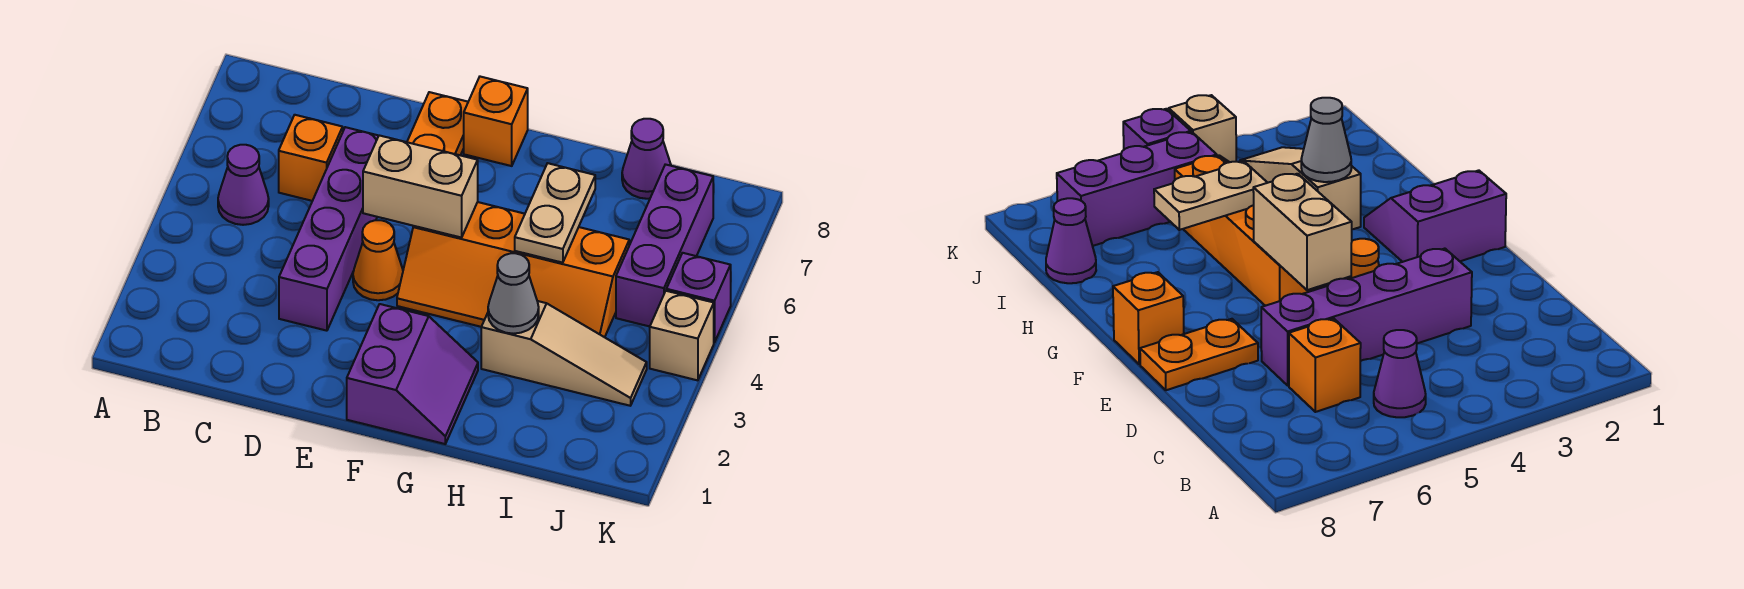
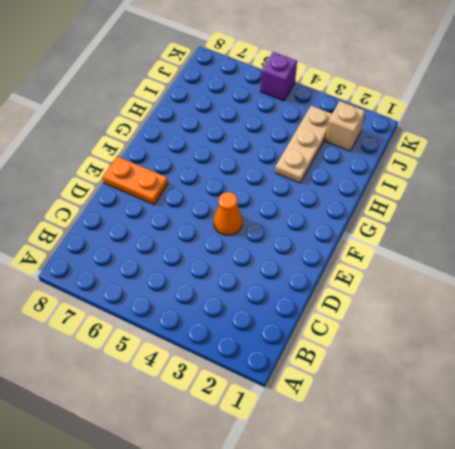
tan 1x3 plate [275,106,332,183] -> tan 1x3 slope [481,301,647,406]
tan 1x1 brick [325,101,365,151] -> tan 1x1 brick moved to [650,291,714,380]
none -> purple 1x1 cone [218,145,269,225]
none -> orange 1x1 brick [279,115,343,201]
none -> purple 1x4 brick [279,127,379,331]

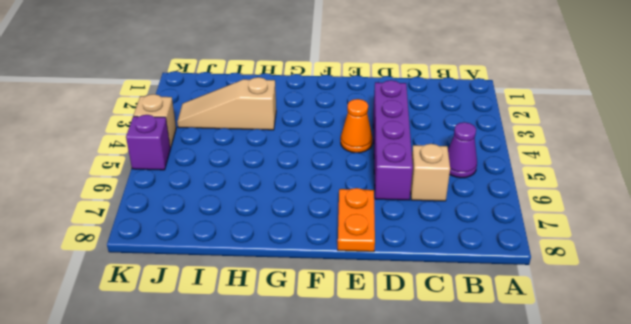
tan 1x1 brick [411,144,450,201] -> orange 1x1 brick [279,115,343,201]
none -> purple 2x2 slope [347,304,478,444]
none -> orange 2x4 slope [397,202,629,337]
none -> orange 1x1 brick [464,77,528,166]

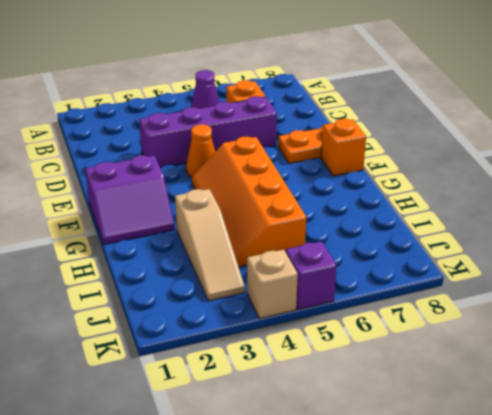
none -> purple 1x1 cone [622,119,671,199]
none -> purple 1x3 brick [616,164,713,326]
none -> tan 1x2 brick [363,135,478,238]

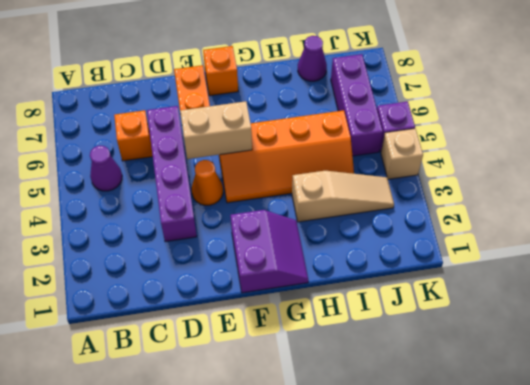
none -> grey 1x1 cone [488,253,539,334]
none -> tan 1x2 plate [515,163,595,263]

